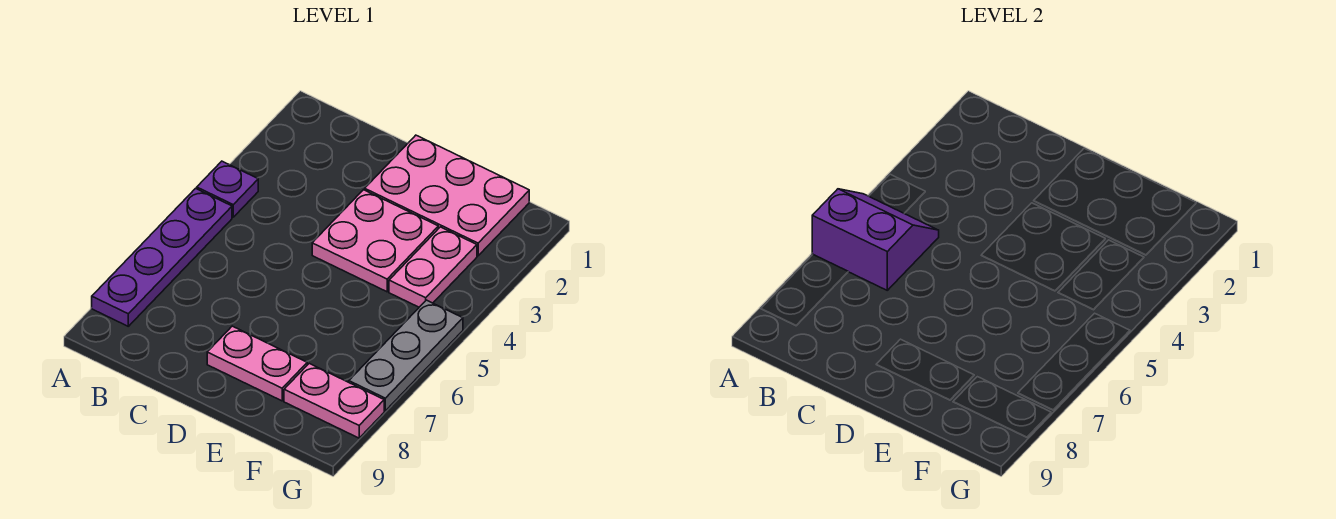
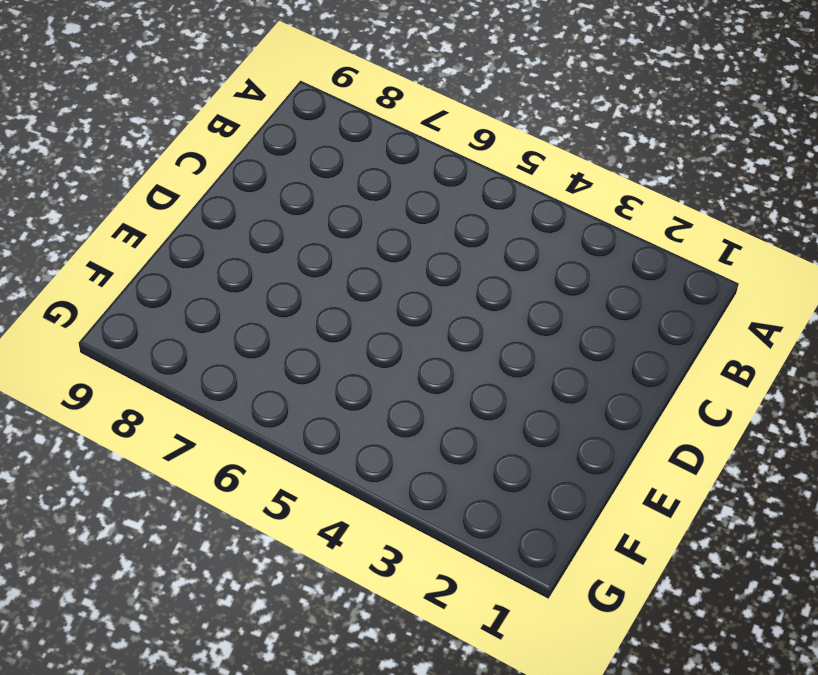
none -> purple 1x1 plate [197,161,258,217]
none -> purple 1x4 plate [92,189,232,326]

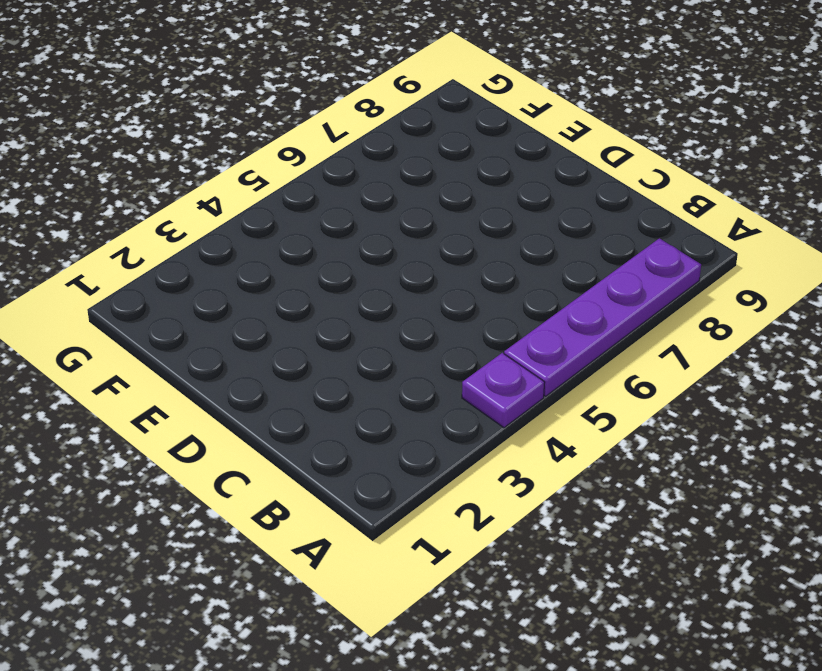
none -> pink 2x3 plate [365,135,529,256]
none -> pink 2x2 plate [312,190,438,292]

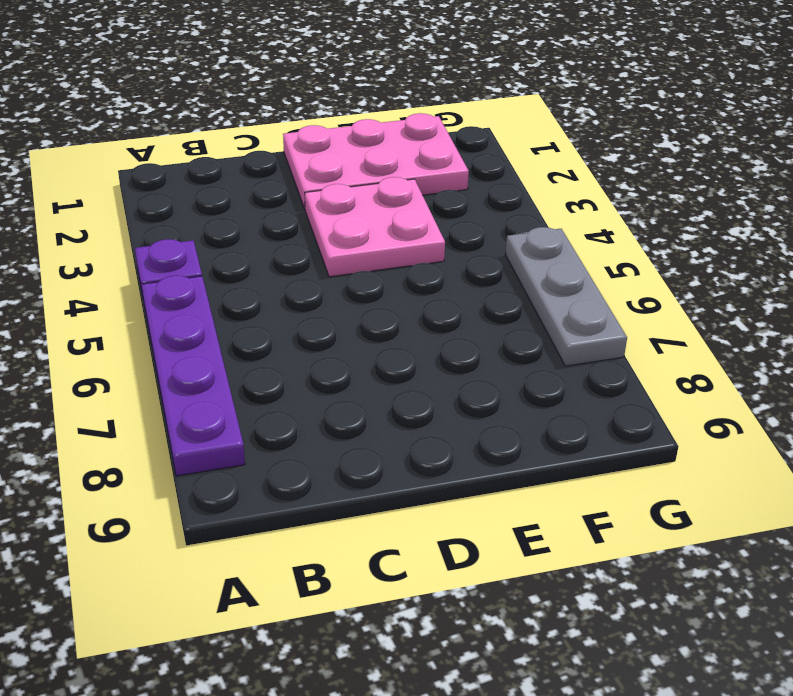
none -> pink 1x2 plate [207,326,307,401]
none -> pink 1x2 plate [389,227,477,307]

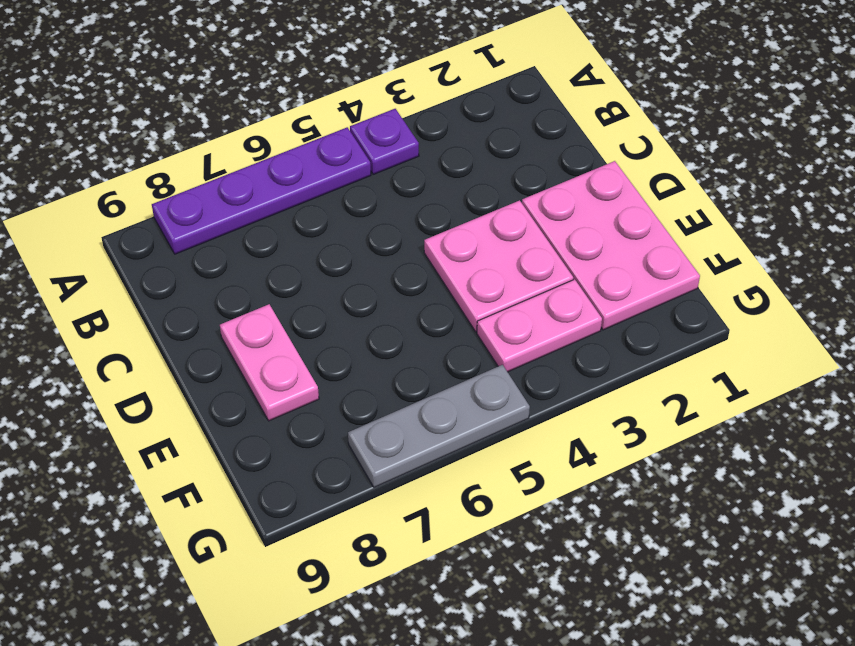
none -> pink 1x2 plate [284,363,384,438]
none -> purple 2x2 slope [812,189,939,290]

